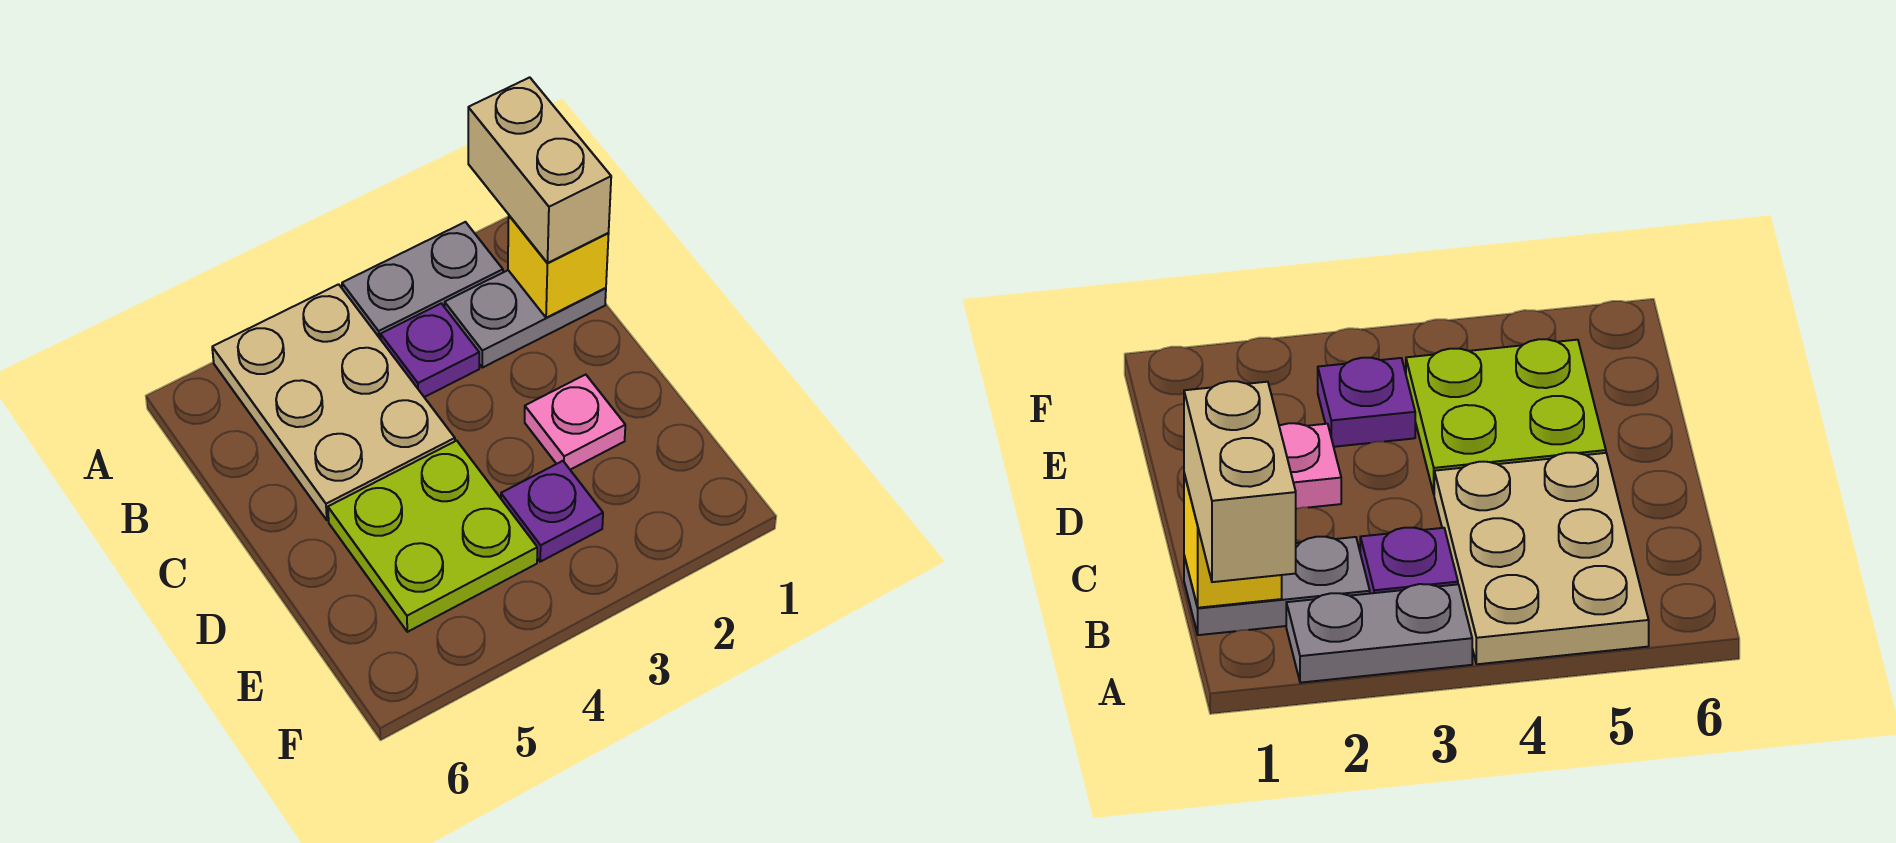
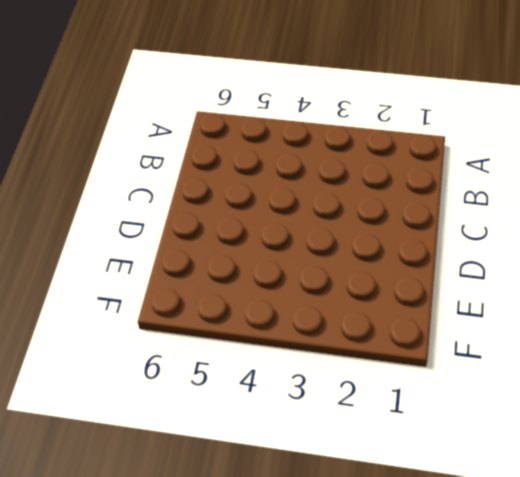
none -> grey 1x2 plate [342,222,503,339]
none -> tan 2x3 plate [212,284,455,520]

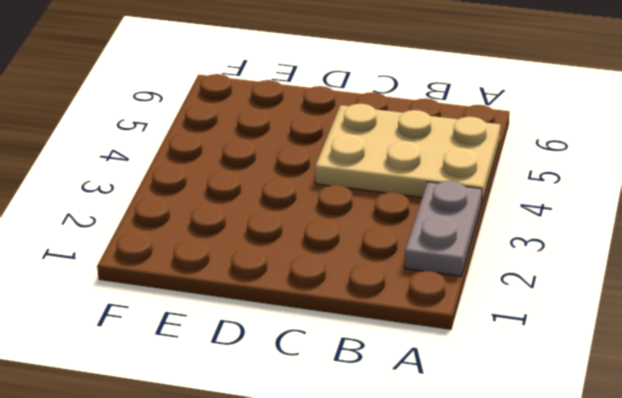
none -> grey 1x2 plate [445,270,606,368]
none -> purple 1x1 plate [380,303,479,397]

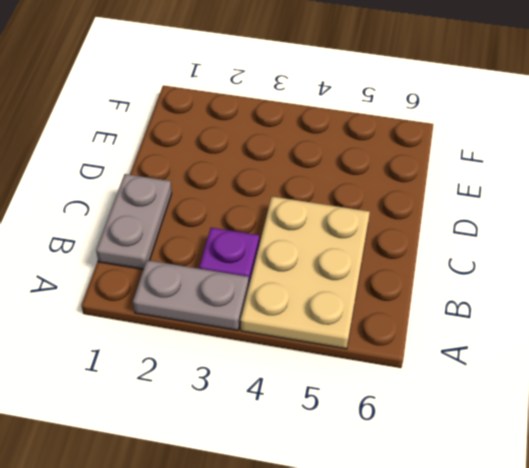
grey 1x2 plate [96,174,172,269] -> grey 1x2 plate turned to [445,270,606,368]
none -> pink 1x1 plate [525,375,625,470]
none -> lime 2x2 plate [328,441,537,632]

